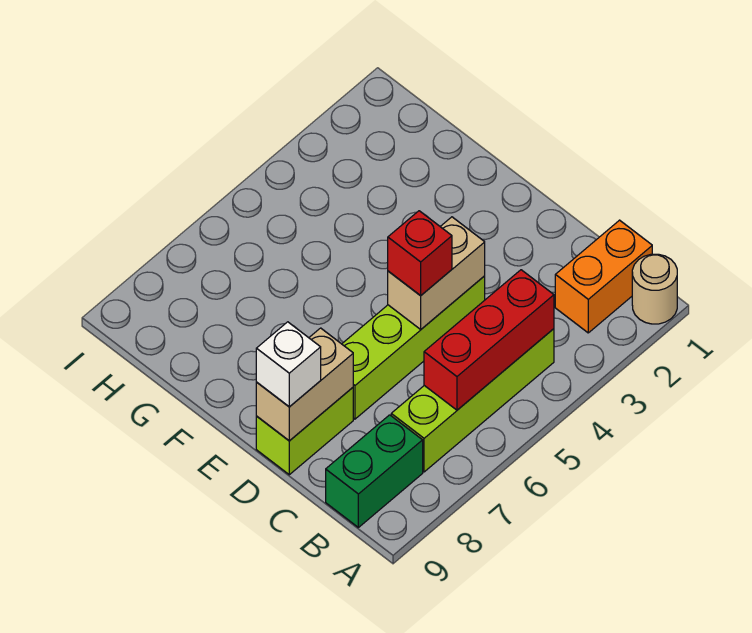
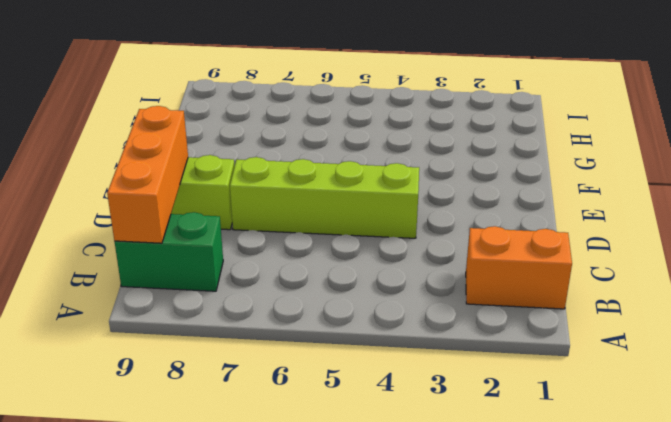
orange 1x3 brick [107,106,188,243] -> tan 1x2 brick [256,328,353,441]
none -> tan 1x1 round brick [632,254,677,324]
none -> lime 1x4 brick [391,329,554,472]

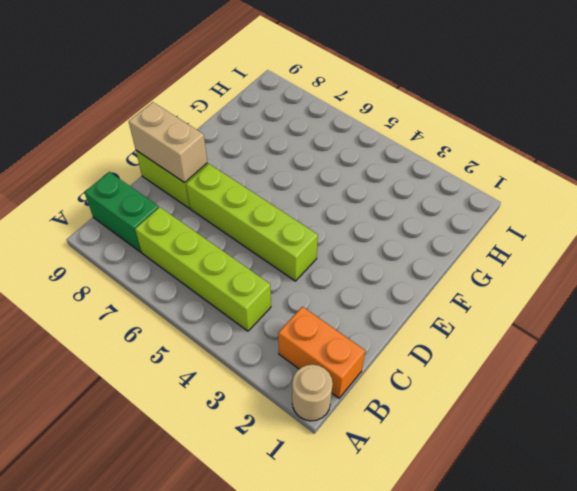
none -> red 1x3 brick [424,270,554,410]
none -> tan 1x2 brick [388,217,485,329]

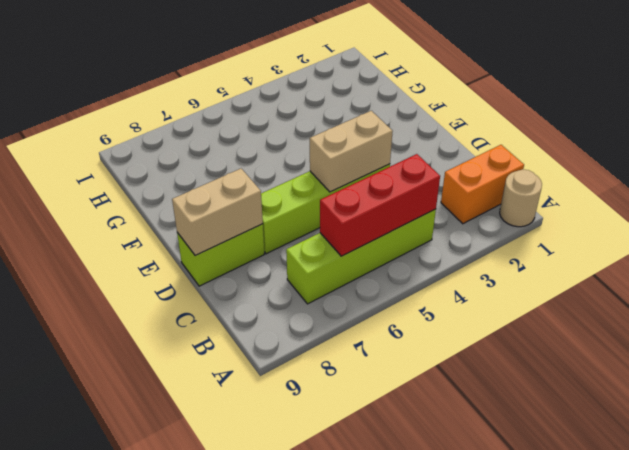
none -> green 1x2 brick [326,415,423,527]
none -> red 1x1 brick [388,211,452,296]

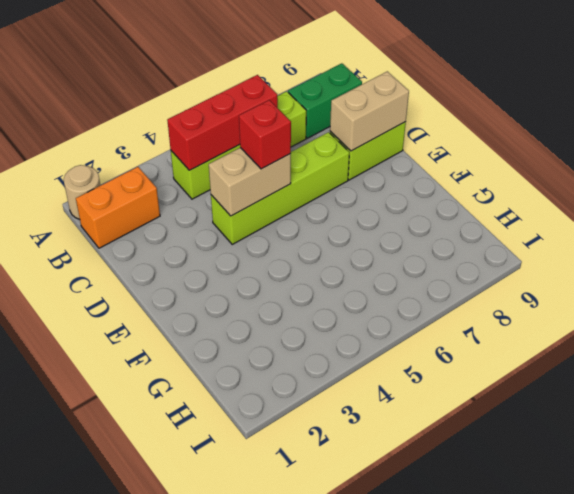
none -> white 1x1 brick [256,322,321,407]

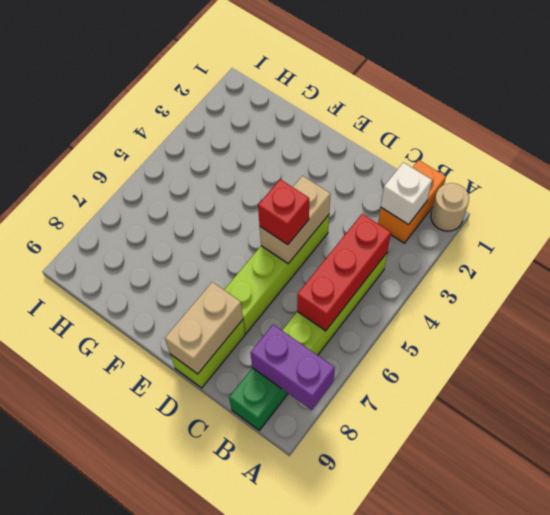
purple 1x2 brick [250,325,335,410] -> none
white 1x1 brick [381,162,432,225] -> white 1x1 brick moved to [256,322,321,407]

